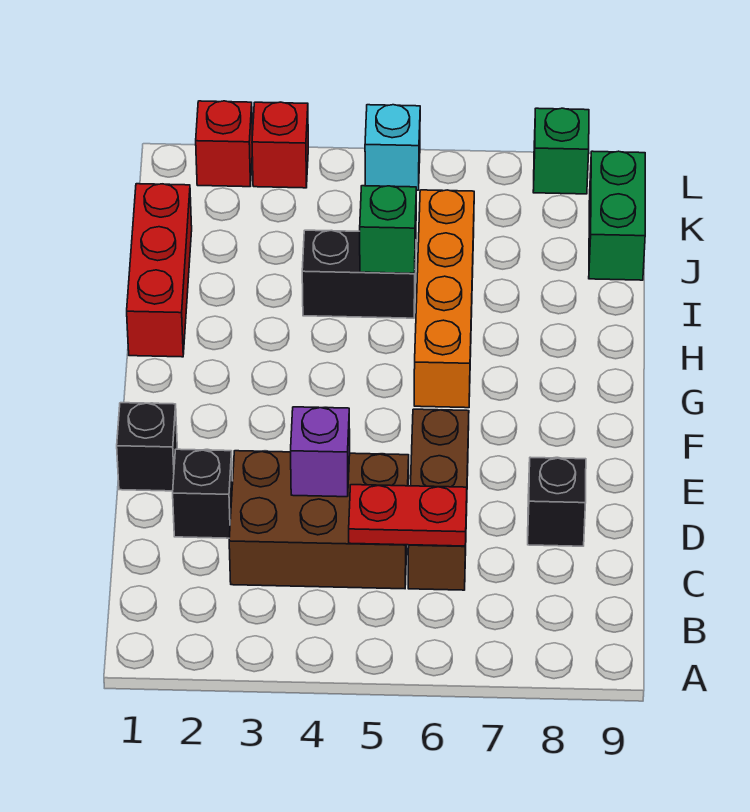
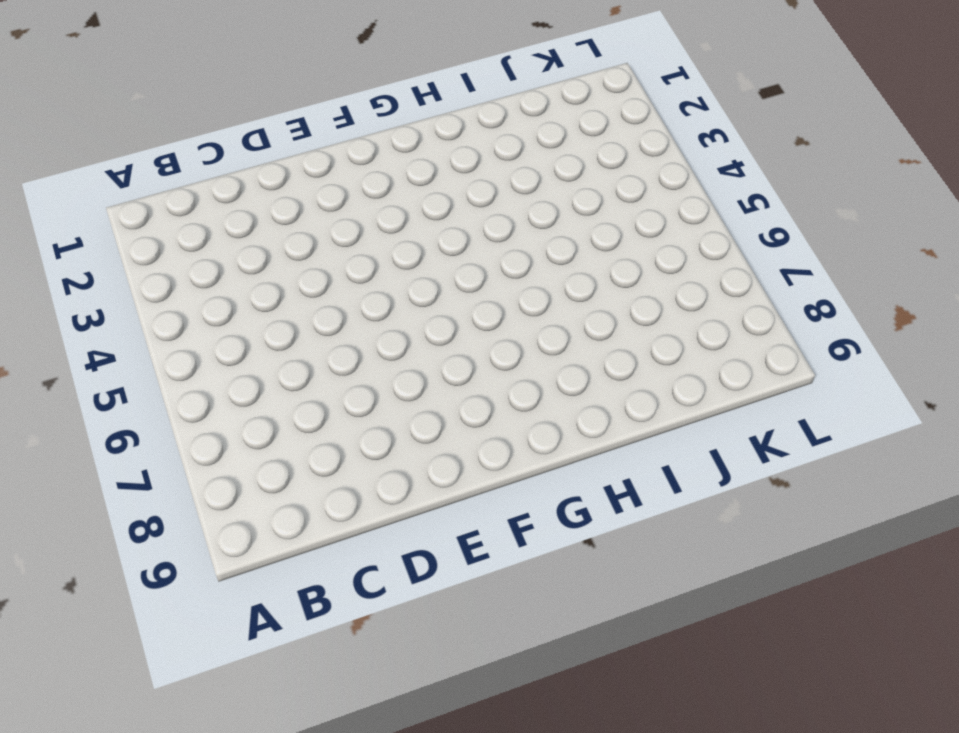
none -> brown 2x3 brick [229,451,409,589]
none -> brown 1x3 brick [408,409,469,590]
none -> black 1x1 brick [173,449,233,538]

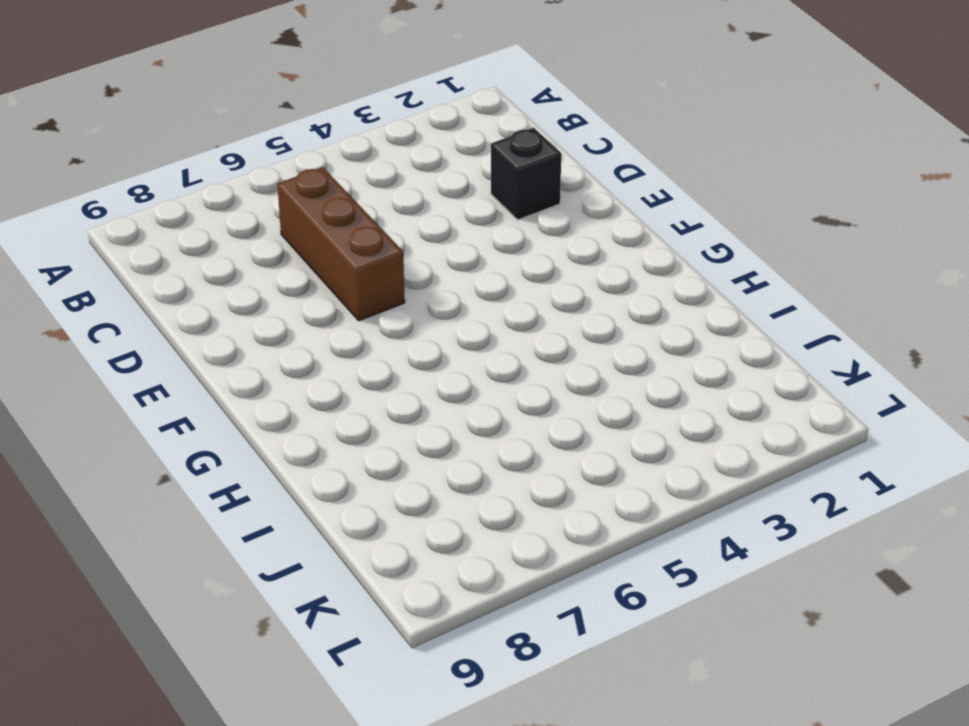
none -> brown 2x3 brick [229,451,409,589]
none -> black 1x1 brick [528,457,586,546]
none -> black 1x1 brick [117,403,177,491]

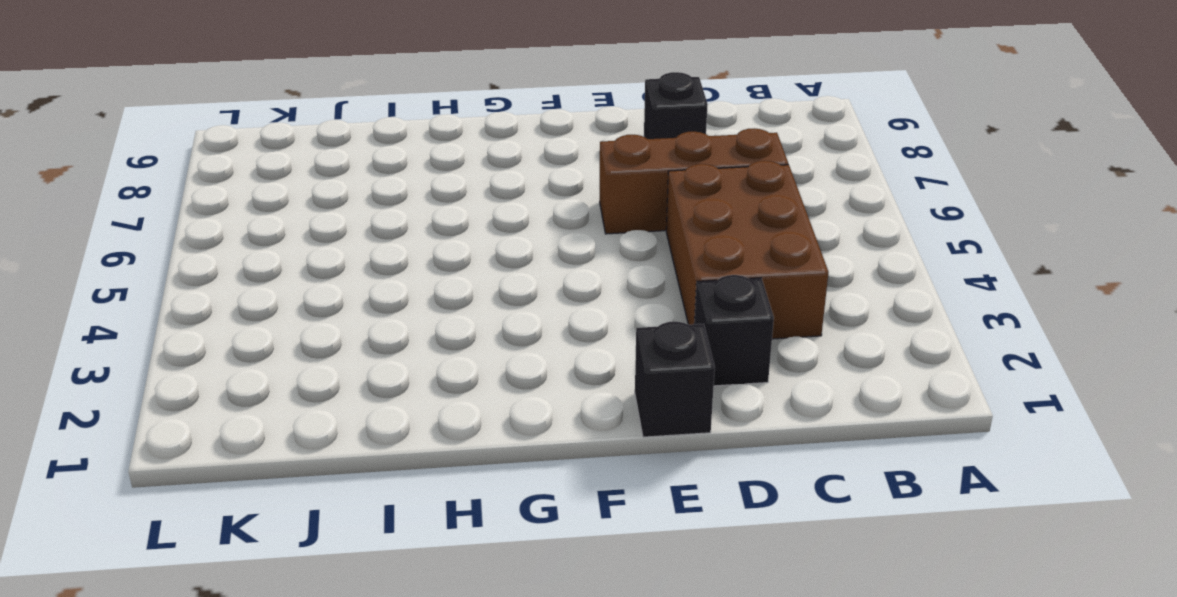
none -> orange 1x4 brick [414,190,474,408]
none -> red 1x3 brick [127,184,192,357]
none -> black 1x2 brick [302,230,416,318]

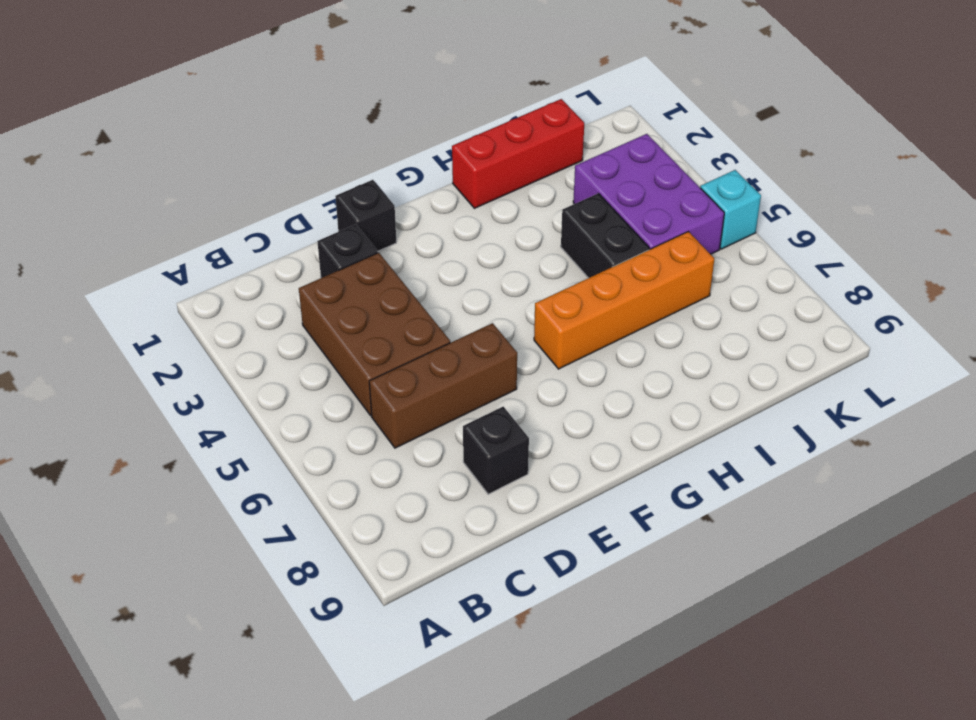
purple 2x3 brick [573,134,724,254] -> none
none -> green 1x2 brick [589,151,645,280]
none -> red 1x1 brick [196,101,253,187]
none -> red 1x1 brick [252,102,308,188]

